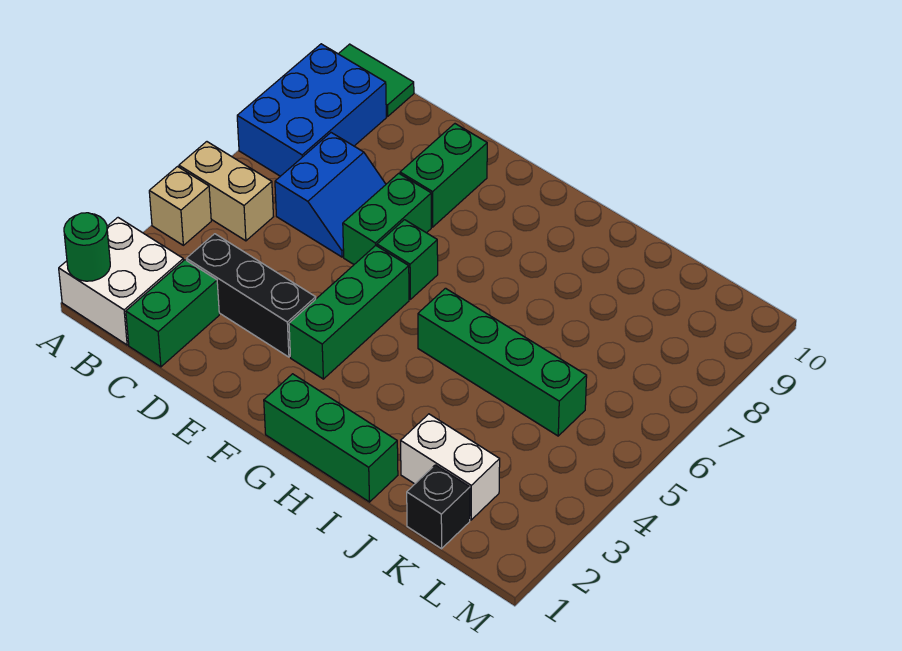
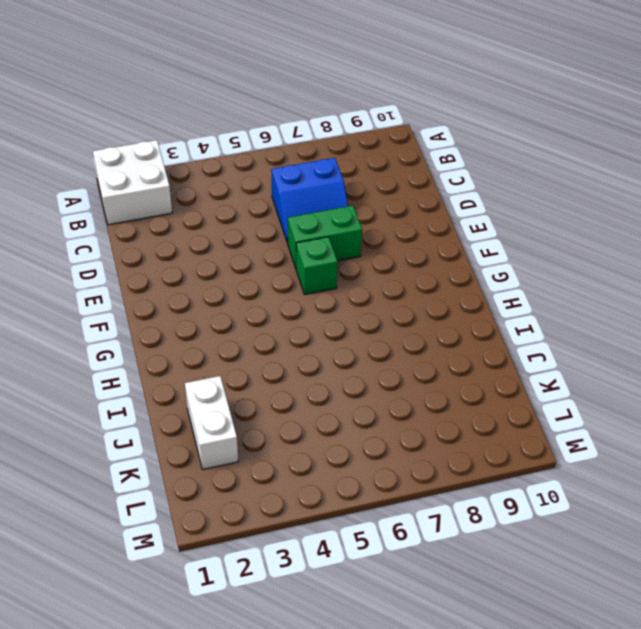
none -> tan 1x1 brick [149,167,211,245]
none -> tan 1x2 brick [179,142,274,241]
none -> blue 2x3 brick [237,44,386,176]

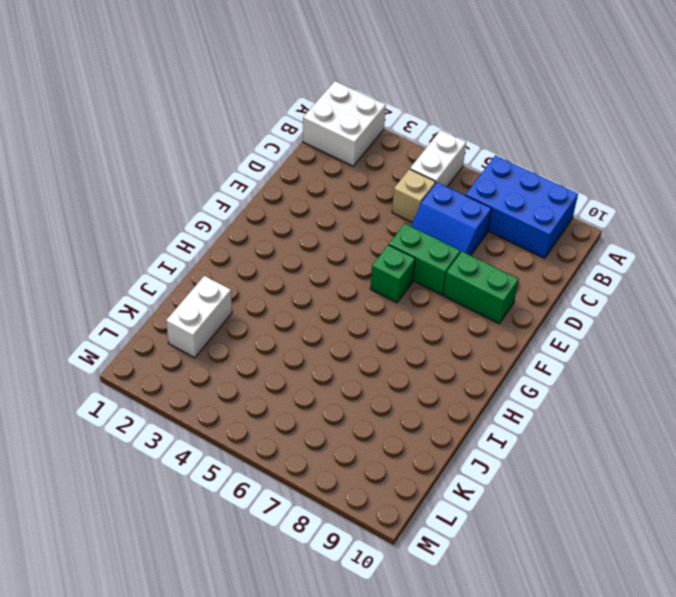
white 1x2 brick [410,130,466,187] -> tan 1x2 brick [179,142,274,241]
tan 1x1 brick [392,169,435,222] -> tan 1x1 brick moved to [149,167,211,245]
none -> green 1x2 tile [339,44,414,116]
none -> green 1x2 brick [126,260,219,367]
none -> black 1x3 brick [186,234,316,357]

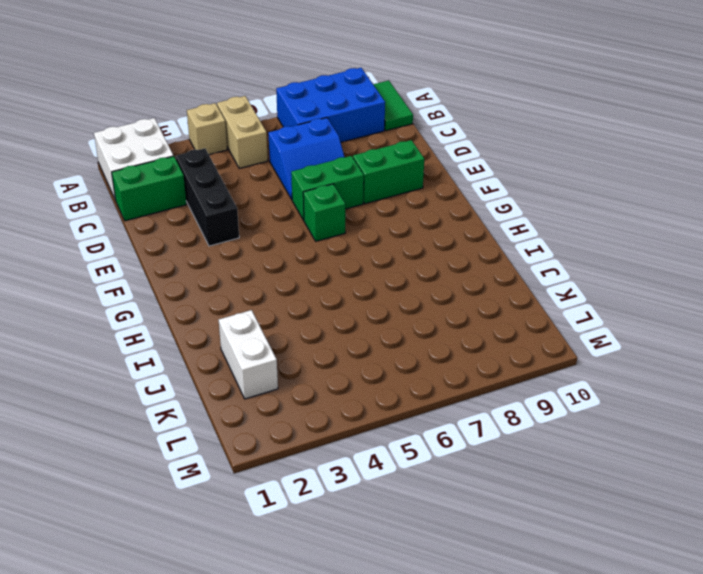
none -> green 1x3 brick [289,246,409,379]
none -> green 1x3 brick [264,374,398,502]
none -> green 1x4 brick [418,288,587,436]

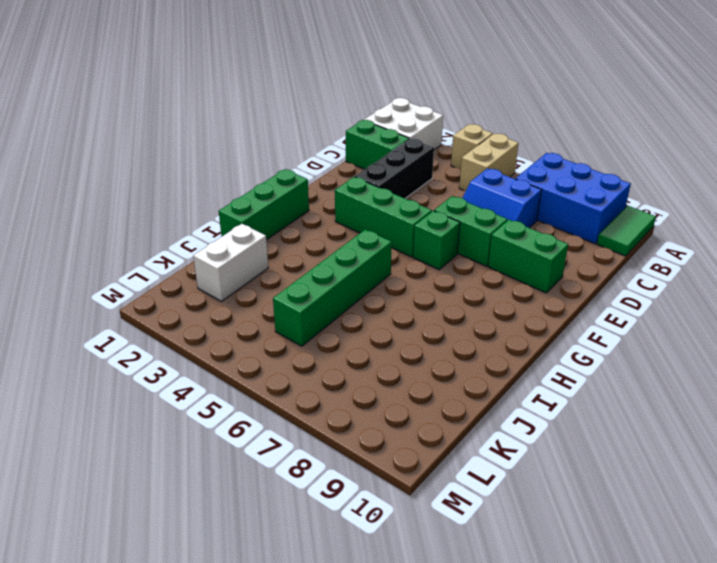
none -> black 1x1 brick [407,465,470,549]
none -> green 1x1 round brick [64,213,110,281]

